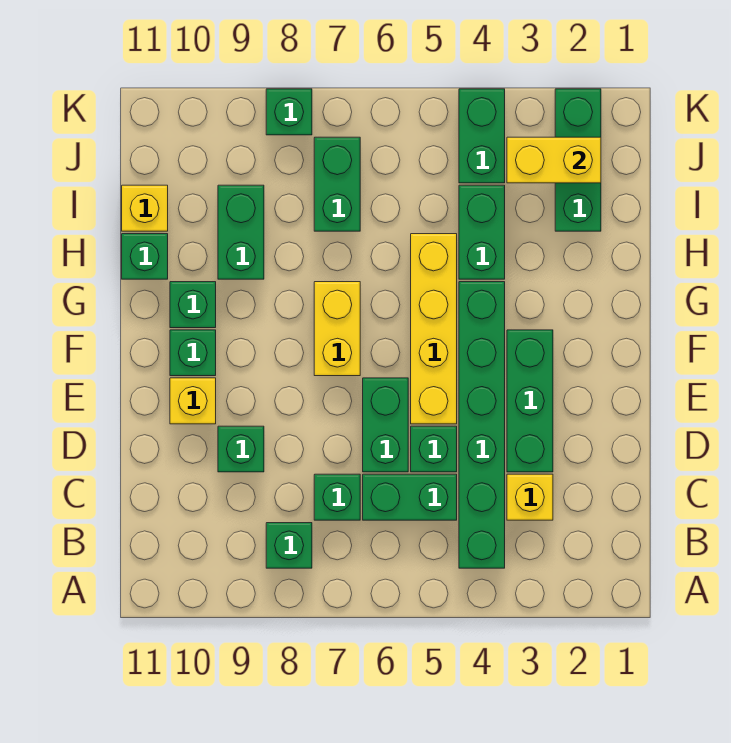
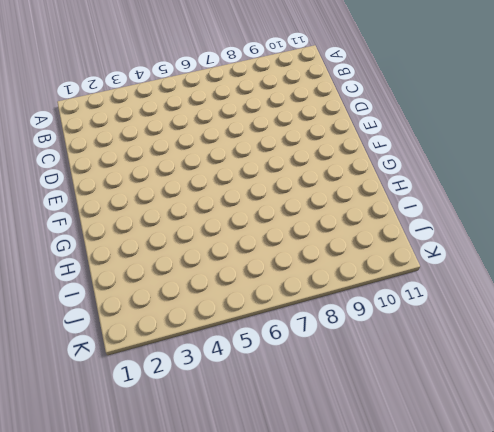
none -> green 1x6 brick [459,282,505,568]
none -> green 1x1 brick [266,523,312,568]
none -> yellow 1x1 brick [507,474,553,520]

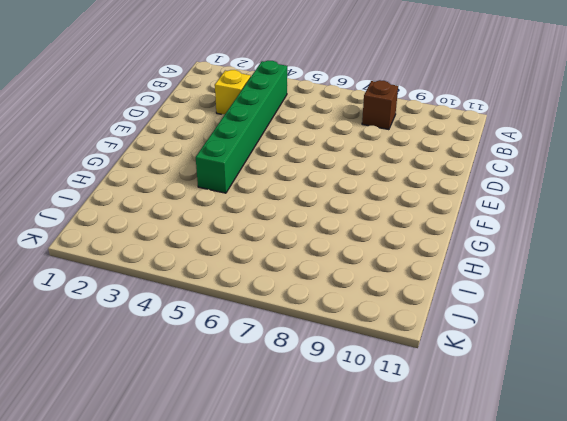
brown 1x1 brick [362,80,398,130] -> green 1x1 brick [266,523,312,568]
none -> green 1x2 brick [363,474,457,520]
none -> green 1x1 brick [314,474,360,520]
none -> green 1x3 brick [507,330,553,472]

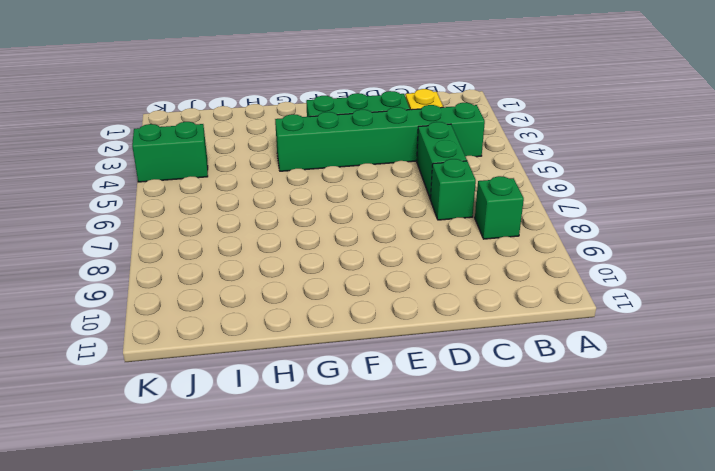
none -> green 1x1 brick [411,426,457,472]
none -> green 1x2 brick [363,378,408,472]
none -> green 1x1 brick [218,426,264,472]

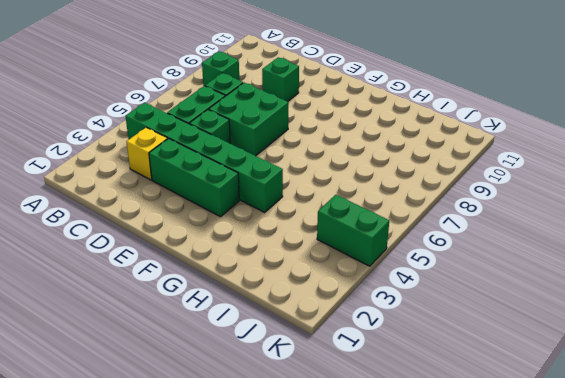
green 2x2 brick [209,83,288,156] -> green 1x2 brick [363,378,408,472]
none -> yellow 1x4 brick [411,234,457,424]
none -> yellow 1x1 brick [170,378,216,424]
none -> yellow 1x2 brick [314,282,360,376]

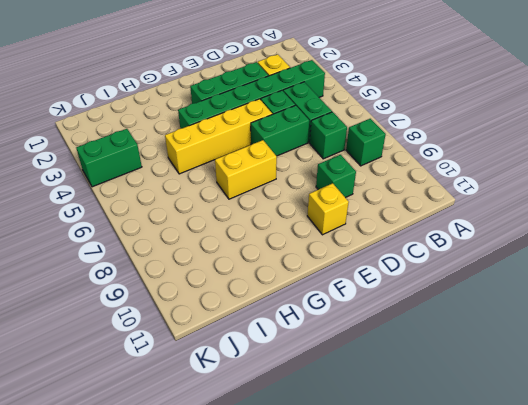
none -> green 1x1 brick [170,330,216,376]
none -> green 1x1 brick [170,282,216,328]
none -> green 1x2 brick [459,185,505,279]

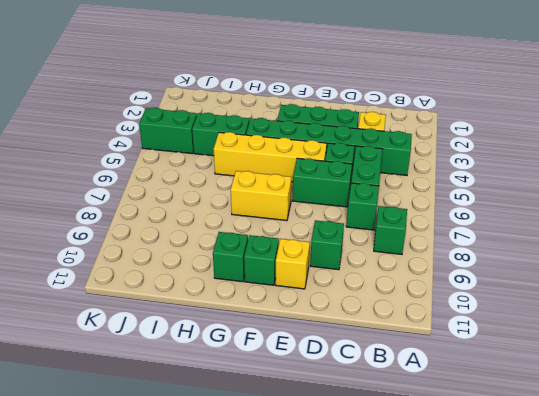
none -> green 1x2 brick [218,185,264,279]
none -> green 1x1 brick [122,234,168,279]
none -> green 1x3 brick [555,89,601,231]

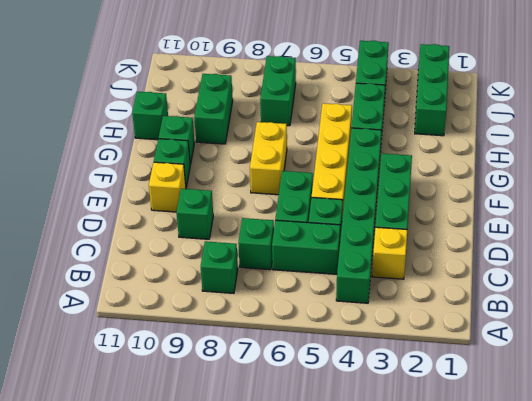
none -> yellow 1x1 brick [122,185,168,231]
none -> green 1x1 brick [266,89,312,135]
none -> yellow 1x2 brick [507,137,601,183]

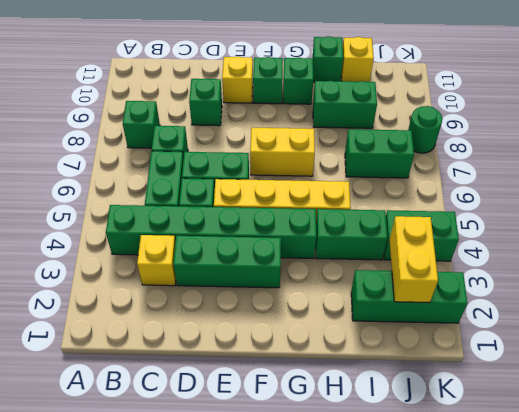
green 1x1 round brick [408,106,442,153] -> green 1x1 brick [266,89,312,135]

